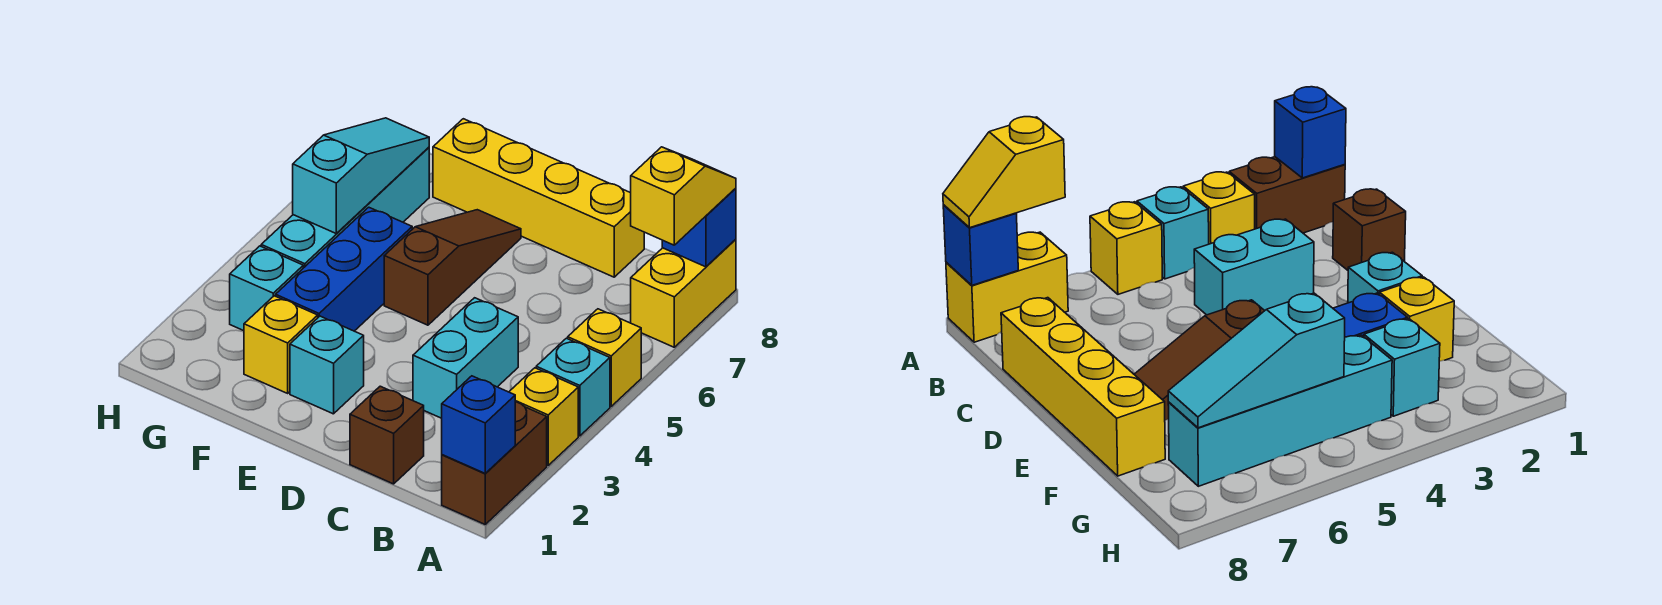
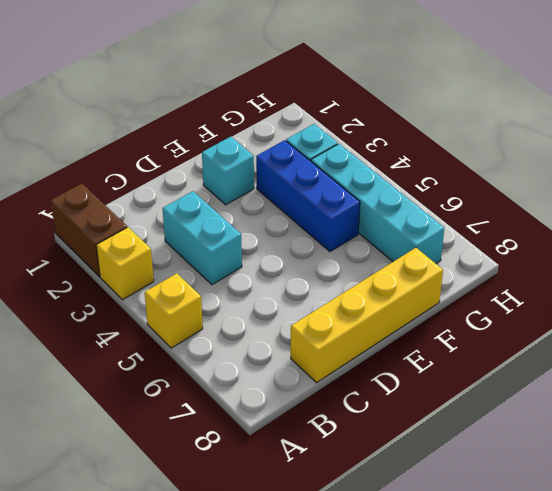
none -> cyan 1x1 brick [536,338,610,436]
none -> yellow 1x2 brick [631,239,736,347]
none -> brown 1x1 brick [350,386,424,484]

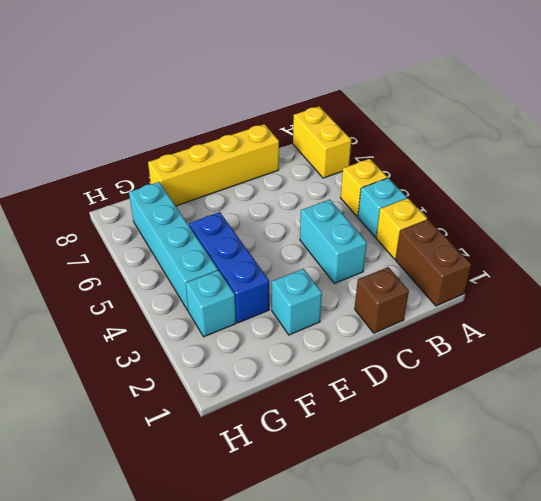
none -> brown 1x3 slope [384,210,521,325]
none -> yellow 1x1 brick [244,296,318,393]
none -> blue 1x1 brick [442,376,515,474]

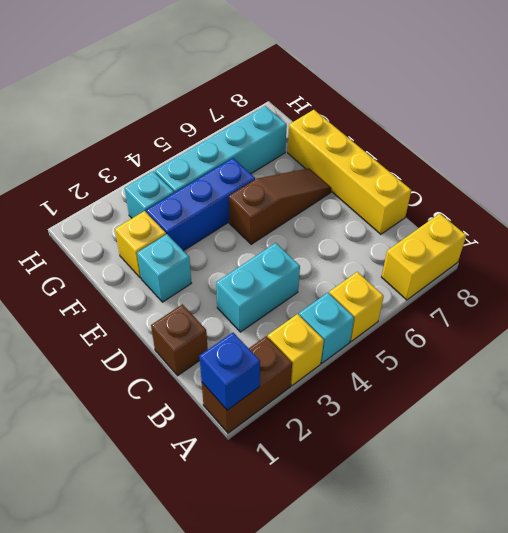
none -> blue 1x1 brick [662,188,736,267]
none -> cyan 1x3 slope [293,118,429,233]
none -> yellow 1x2 slope [631,147,736,245]

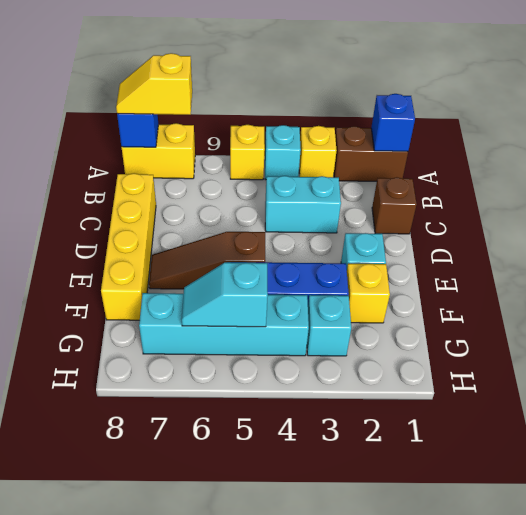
cyan 1x2 slope [182,262,268,327] -> cyan 1x3 slope [293,118,429,233]

